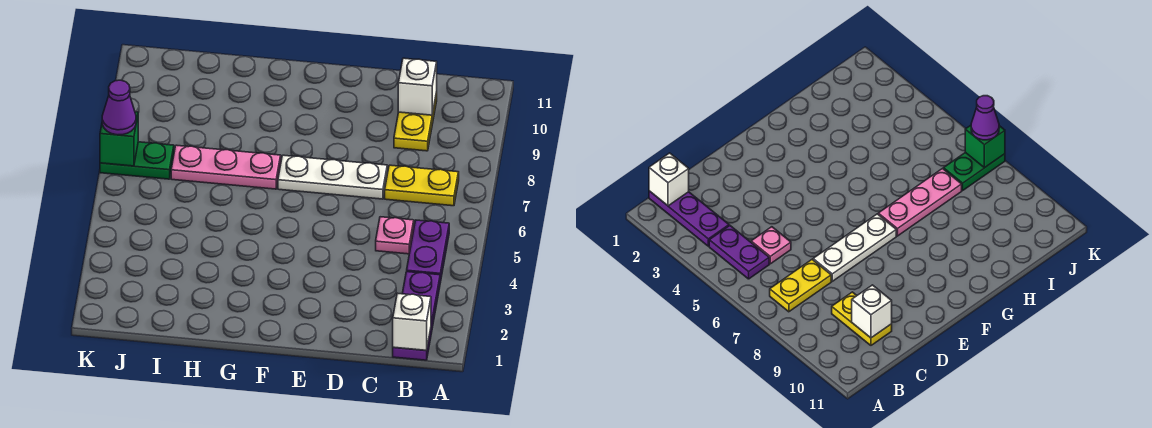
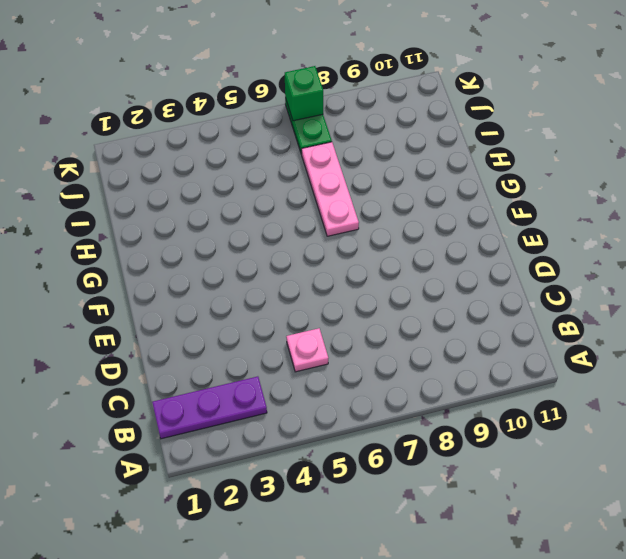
none -> purple 1x2 plate [407,220,449,282]
none -> yellow 1x2 plate [385,165,459,206]
none -> yellow 1x2 plate [394,92,437,151]

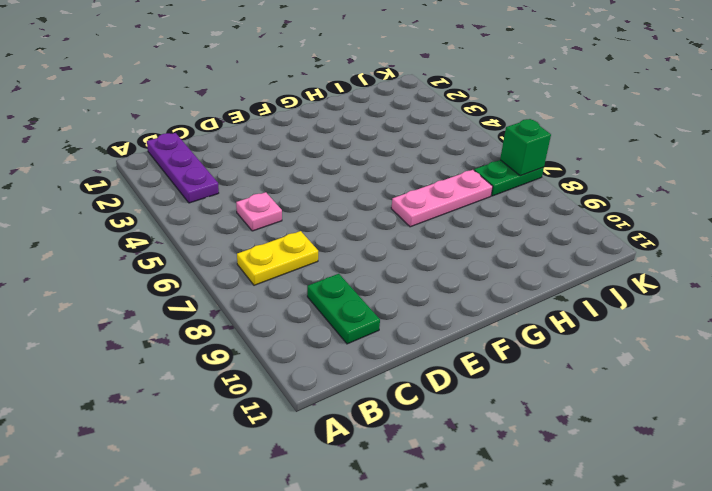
green 1x2 plate [307,274,380,344] -> yellow 1x2 plate [394,92,437,151]
none -> purple 1x2 plate [407,220,449,282]
none -> white 1x3 plate [278,155,387,199]
none -> white 1x1 brick [393,293,431,350]

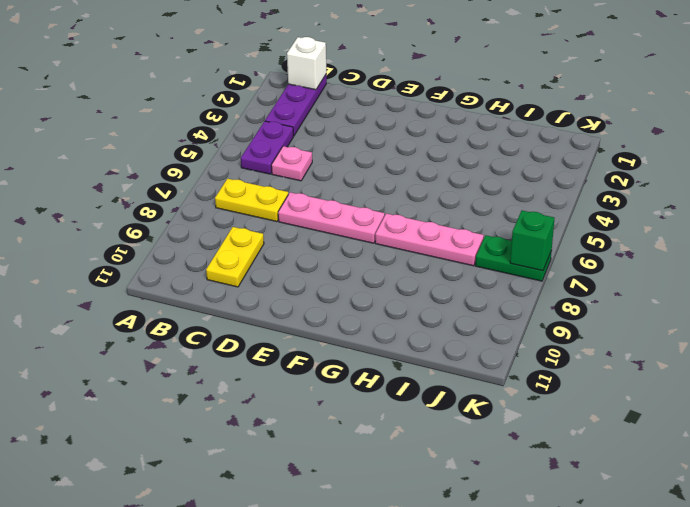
pink 1x3 plate [278,192,385,243] -> white 1x3 plate [278,155,387,199]
none -> white 1x1 brick [398,58,437,115]
none -> purple 1x1 cone [102,80,136,135]

